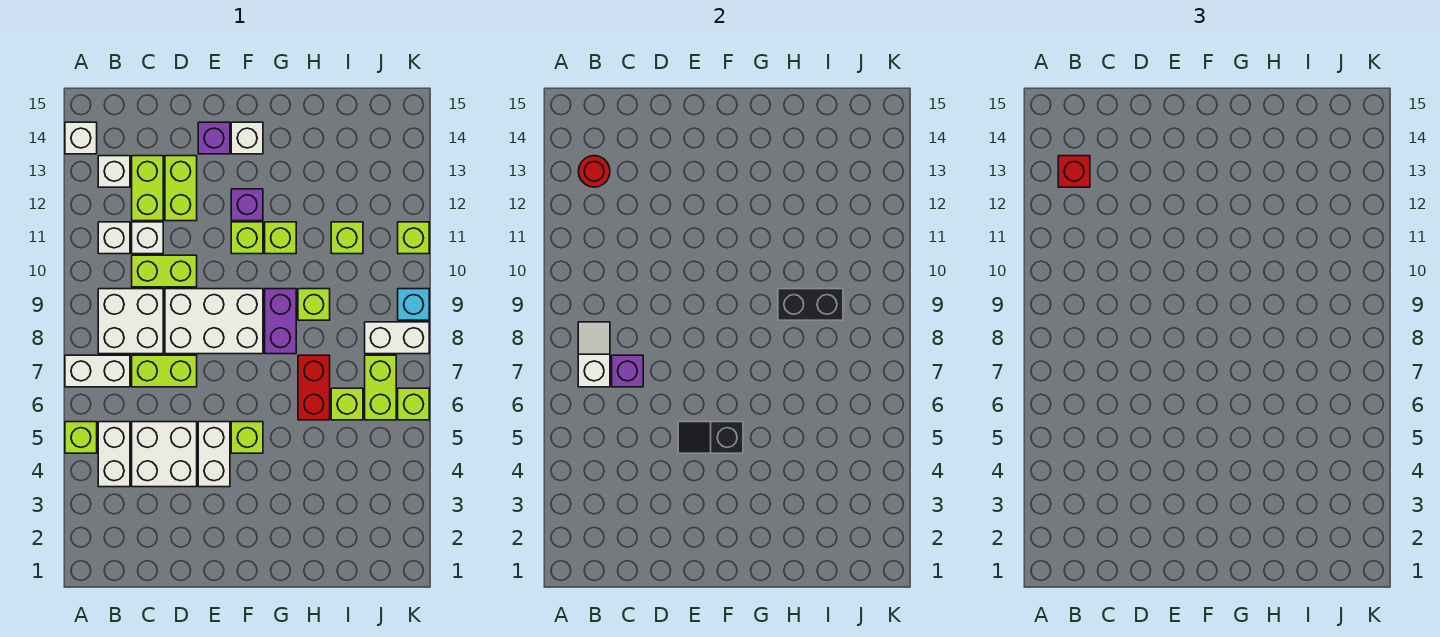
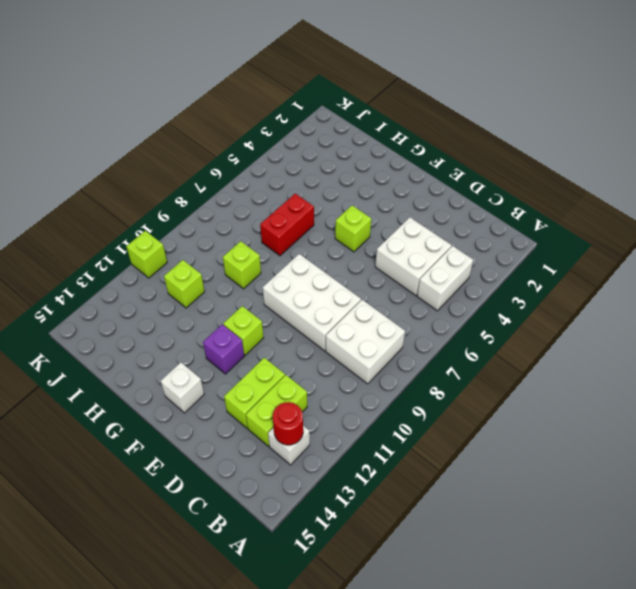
none -> lime 1x1 brick [65,422,97,453]
none -> white 1x2 brick [65,355,130,387]
none -> white 1x1 brick [65,122,97,154]
none -> white 1x1 brick [98,222,130,254]

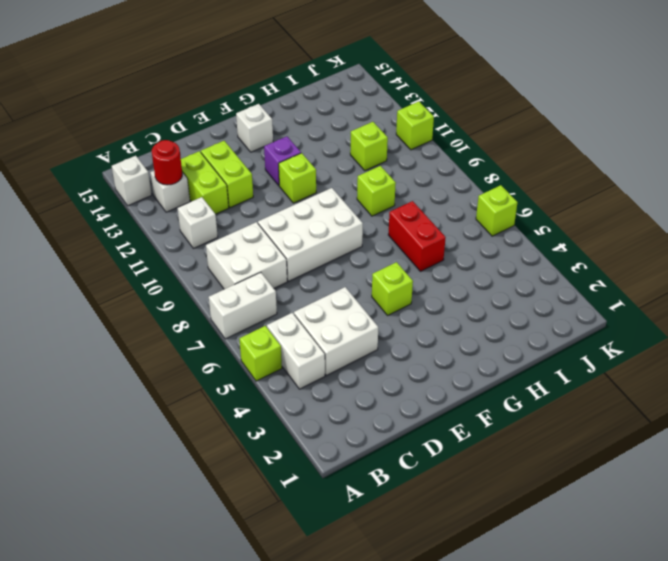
none -> lime 1x2 brick [132,355,197,387]
none -> lime 1x2 brick [132,255,197,287]
none -> white 1x1 brick [132,222,163,254]
none -> white 1x2 brick [198,422,230,487]

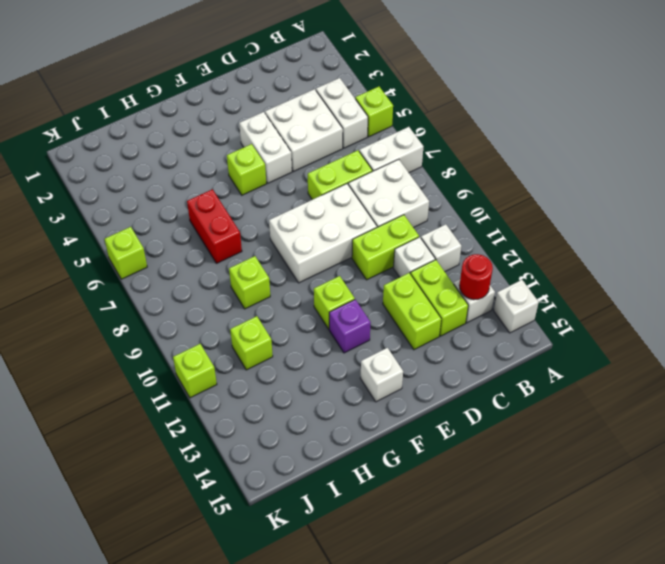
none -> purple 1x1 brick [198,122,230,154]
none -> purple 1x2 brick [265,289,296,354]
none -> lime 1x1 brick [265,222,296,254]
none -> lime 1x1 brick [331,388,363,420]

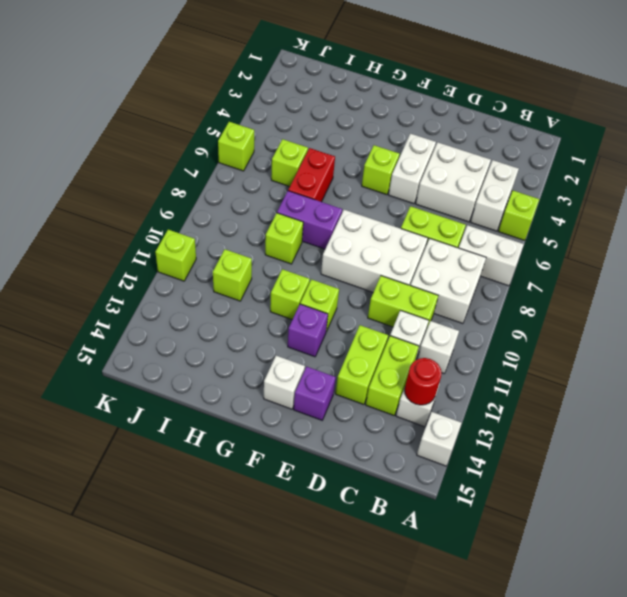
purple 1x2 brick [277,191,342,249] -> purple 1x2 brick turned to [265,289,296,354]
none -> lime 1x2 brick [365,355,396,420]
none -> white 1x2 brick [365,322,429,354]
none -> cyan 1x1 brick [398,289,429,320]
none -> white 1x2 slope [578,322,610,387]

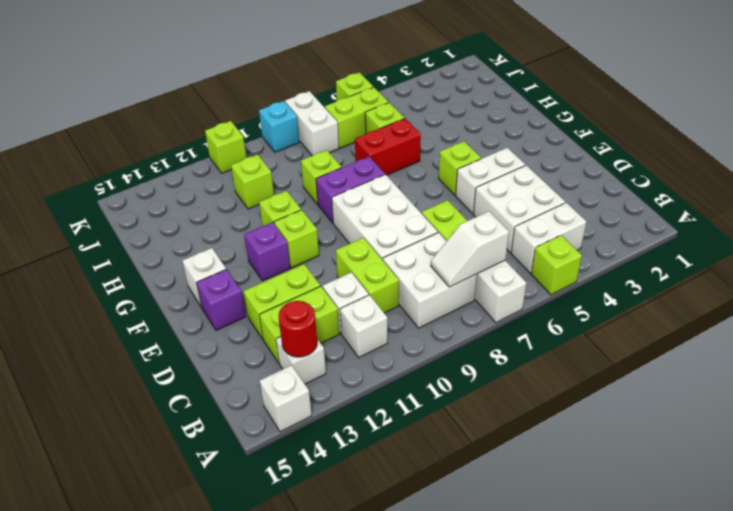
none -> purple 1x1 brick [612,355,643,387]
none -> black 1x2 slope [678,422,743,453]
none -> black 1x2 brick [778,289,843,320]
none -> red 1x1 brick [1058,156,1090,187]

